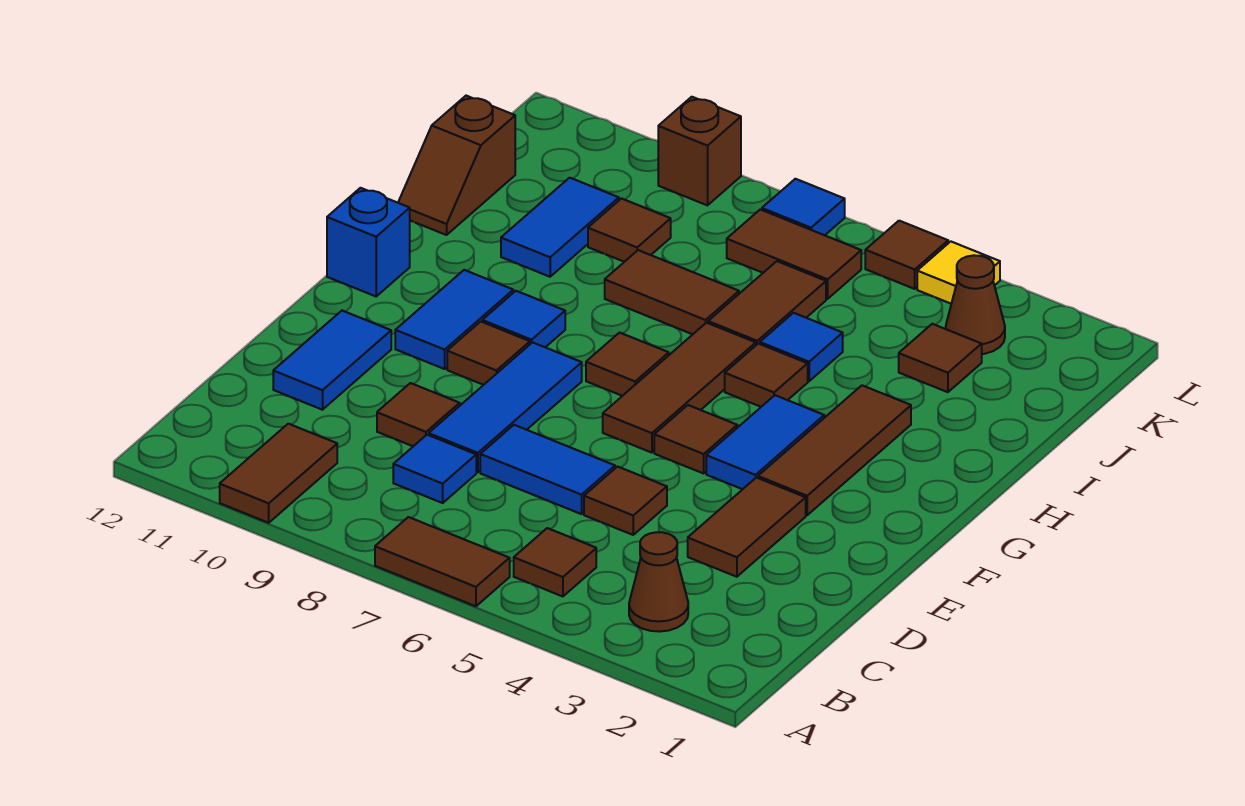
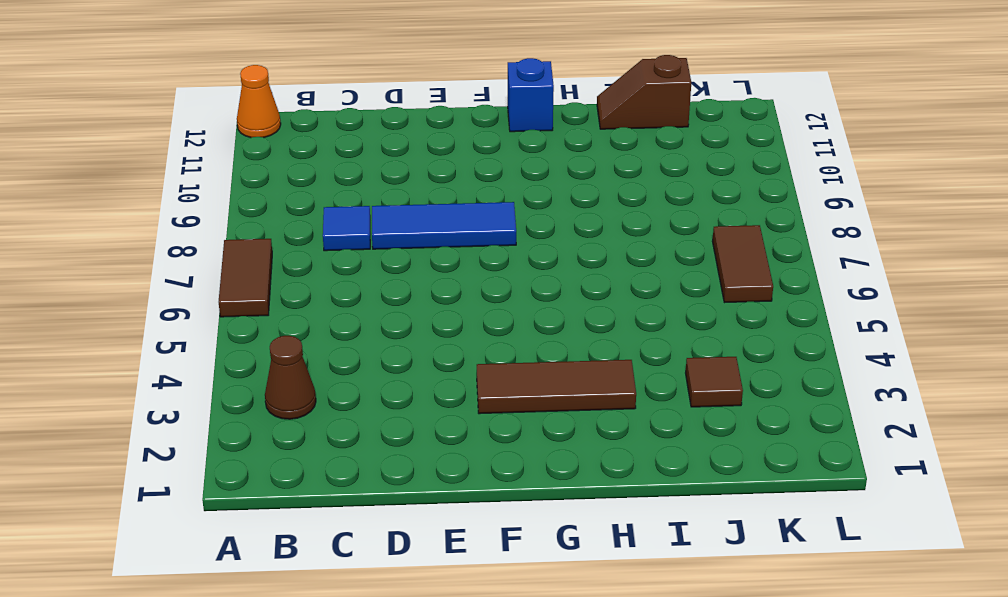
orange 1x1 cone [237,65,281,138] -> none
none -> brown 1x2 tile [220,424,337,523]
none -> brown 1x1 tile [514,528,596,596]
none -> brown 1x2 tile [688,478,806,577]
none -> brown 1x1 tile [584,467,667,535]

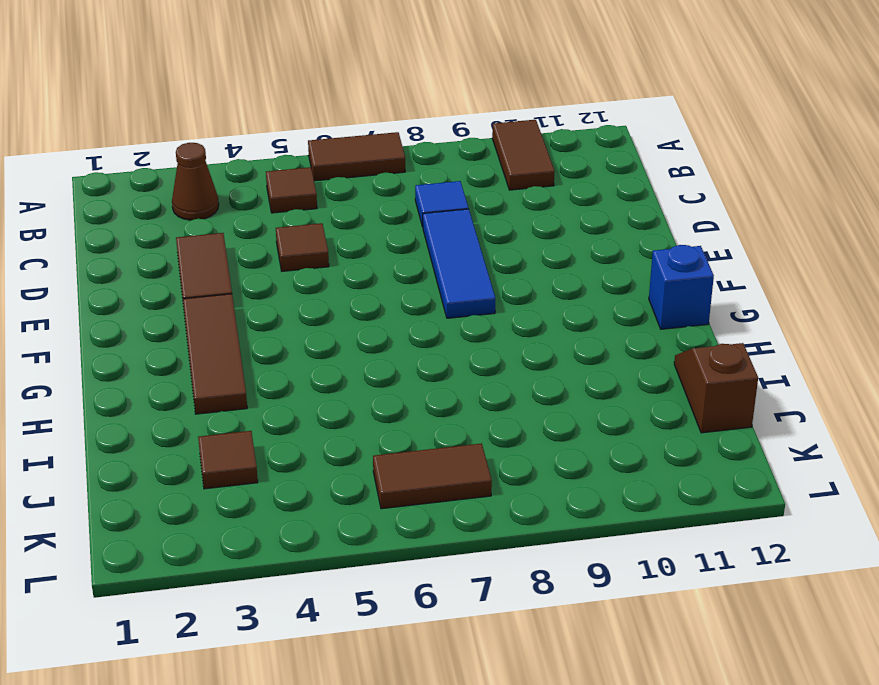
none -> blue 1x2 tile [480,425,615,514]
none -> brown 1x1 tile [377,383,460,446]
none -> blue 1x2 tile [273,311,391,410]
none -> blue 1x2 tile [706,395,824,489]

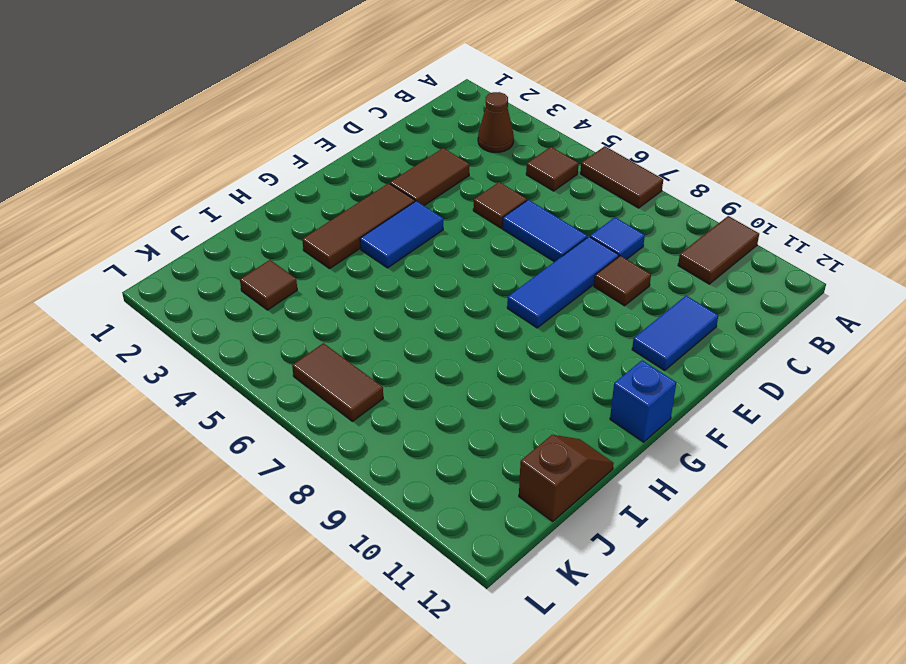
none -> brown 1x1 tile [654,405,737,473]
none -> brown 1x3 tile [603,323,756,453]
none -> brown 1x1 tile [447,322,530,385]
none -> blue 1x2 tile [395,270,513,369]

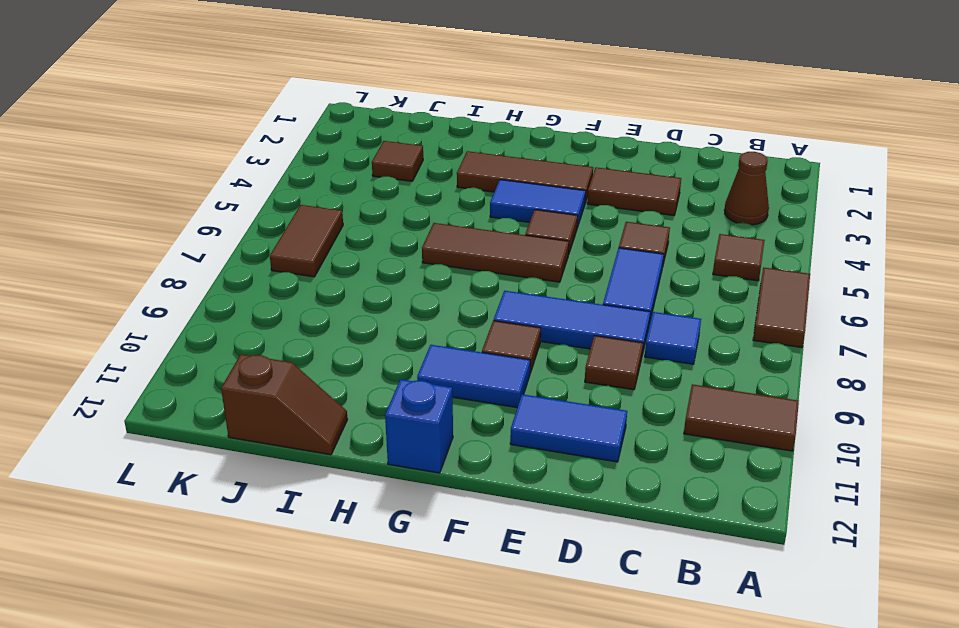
none -> brown 1x1 tile [586,333,669,396]
none -> blue 1x1 tile [482,291,565,347]
none -> brown 1x1 tile [725,344,808,407]
none -> blue 1x1 tile [760,313,843,381]

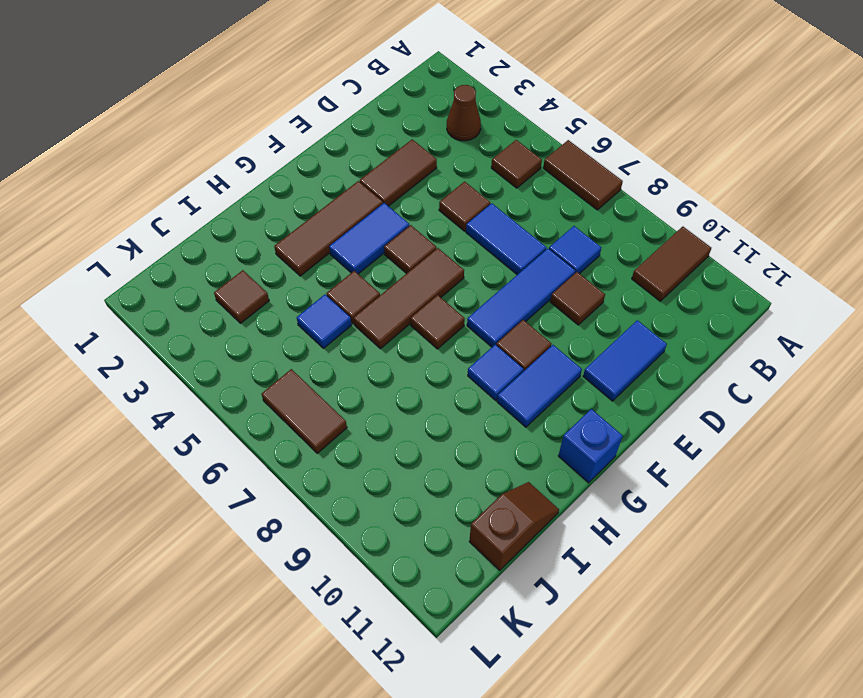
none -> brown 1x2 tile [708,261,826,345]
none -> brown 1x2 tile [605,250,739,334]
none -> blue 1x2 tile [501,178,619,277]
none -> brown 1x1 tile [588,199,671,262]

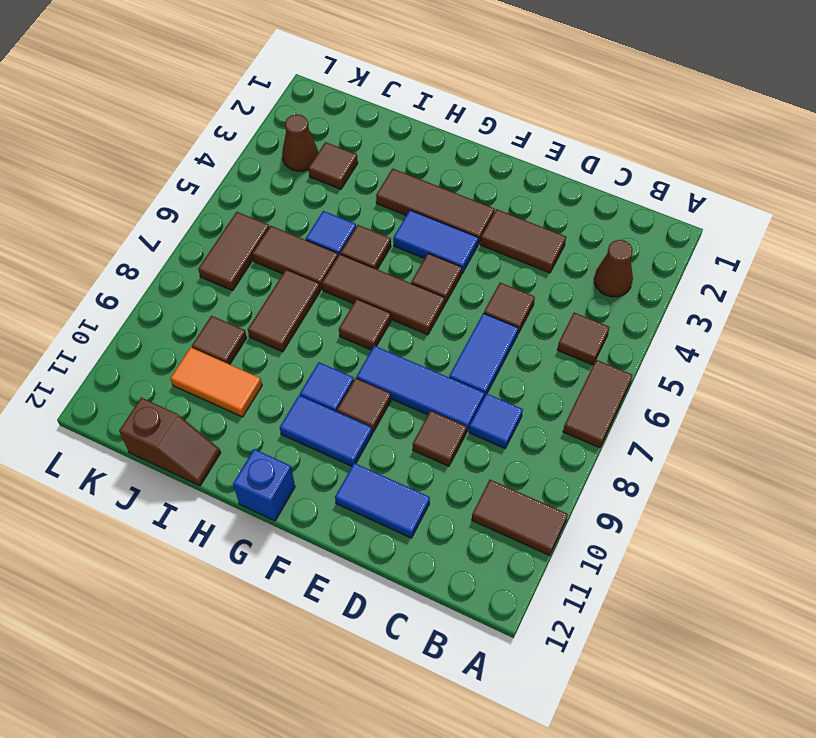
orange 1x2 tile [171,347,262,417] -> blue 1x2 tile [501,178,619,277]
none -> yellow 1x1 tile [917,242,1000,304]
none -> brown 1x1 tile [865,221,948,289]
none -> blue 1x1 tile [762,179,845,235]
none -> brown 1x1 brick [658,97,741,205]

